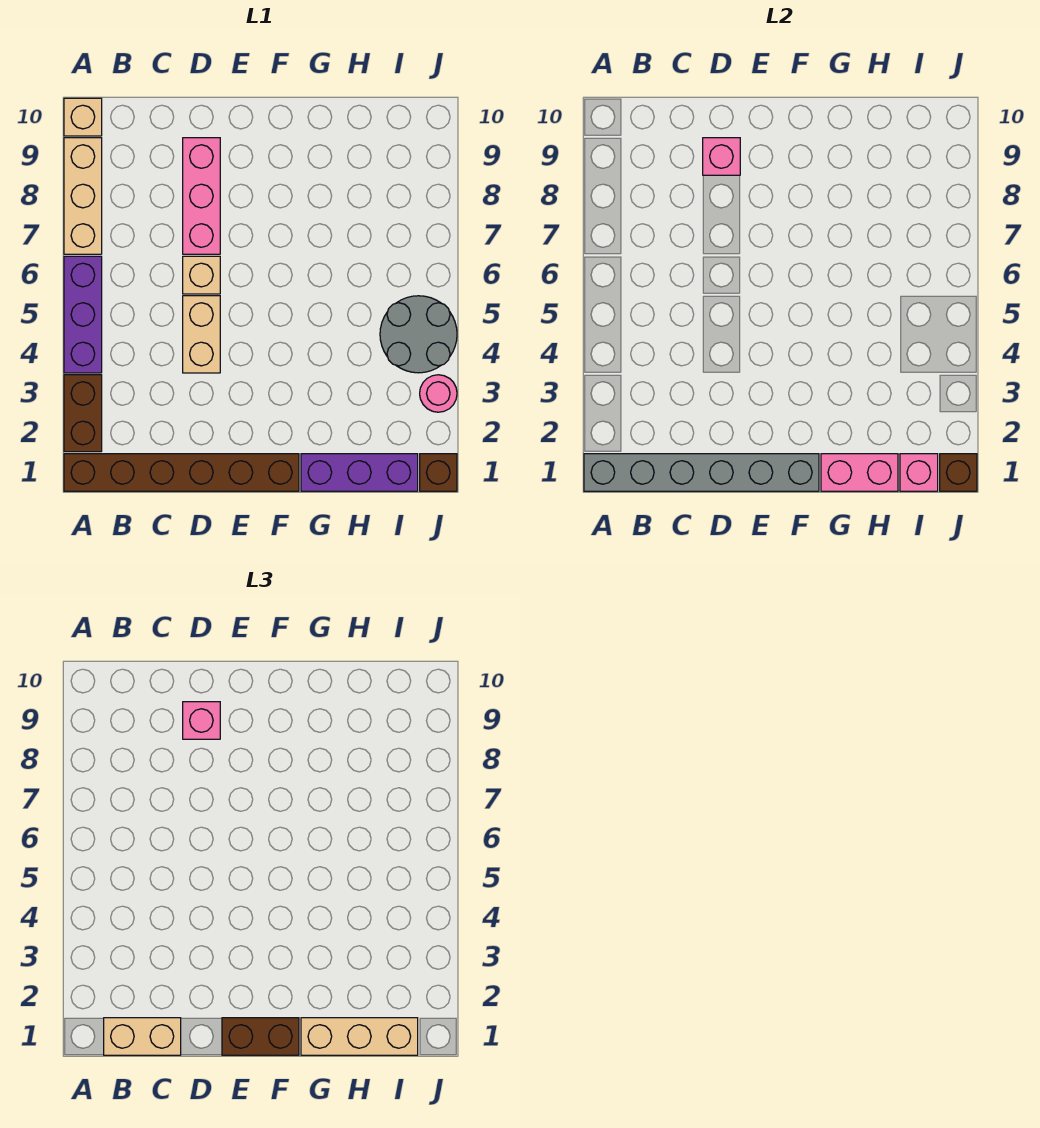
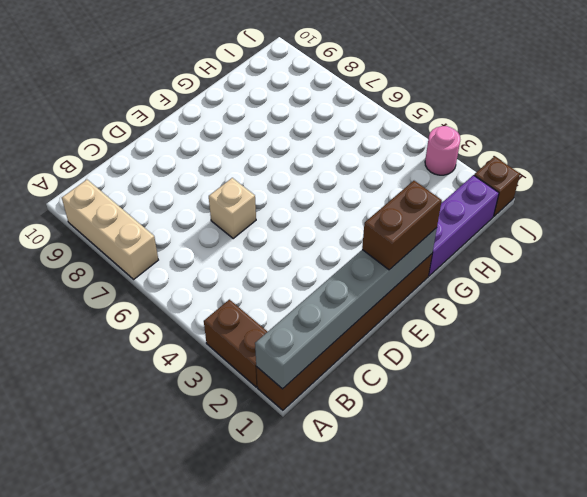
none -> purple 1x3 brick [64,256,102,373]
none -> tan 1x1 brick [64,98,102,136]
none -> tan 1x2 brick [183,296,220,373]

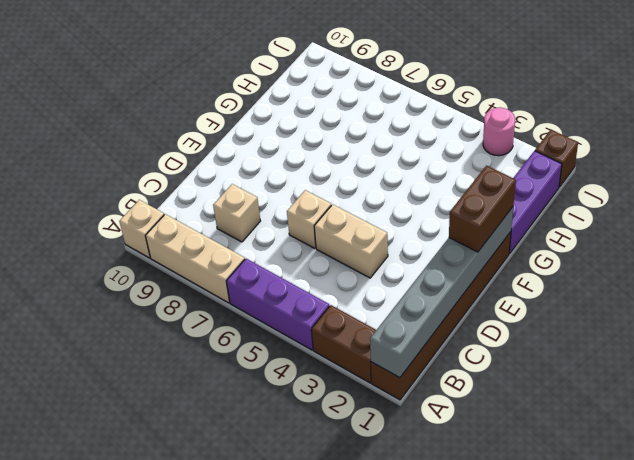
tan 1x1 brick [213,184,260,242] -> none
none -> pink 1x3 brick [183,138,220,254]
none -> grey 2x2 round brick [380,296,457,373]
none -> pink 1x1 brick [703,138,740,175]

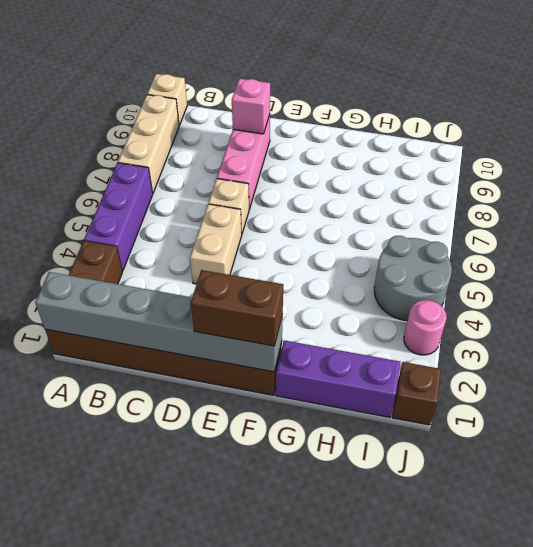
none -> pink 1x2 brick [821,454,898,491]
none -> pink 1x1 brick [900,454,938,491]
none -> brown 1x1 brick [940,454,977,491]

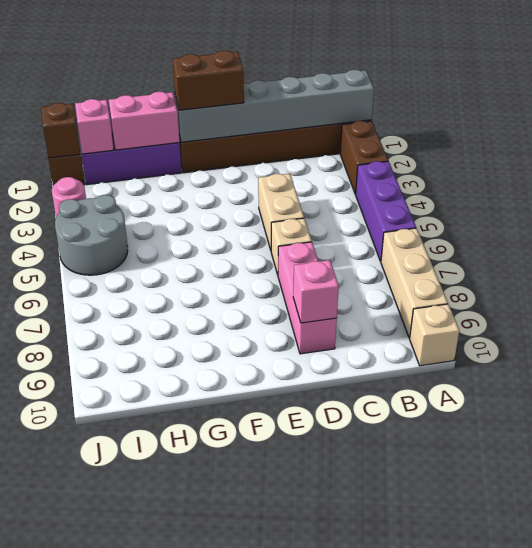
none -> tan 1x2 brick [104,1018,181,1055]
none -> pink 1x1 brick [183,702,220,739]
none -> tan 1x3 brick [301,1018,418,1055]

